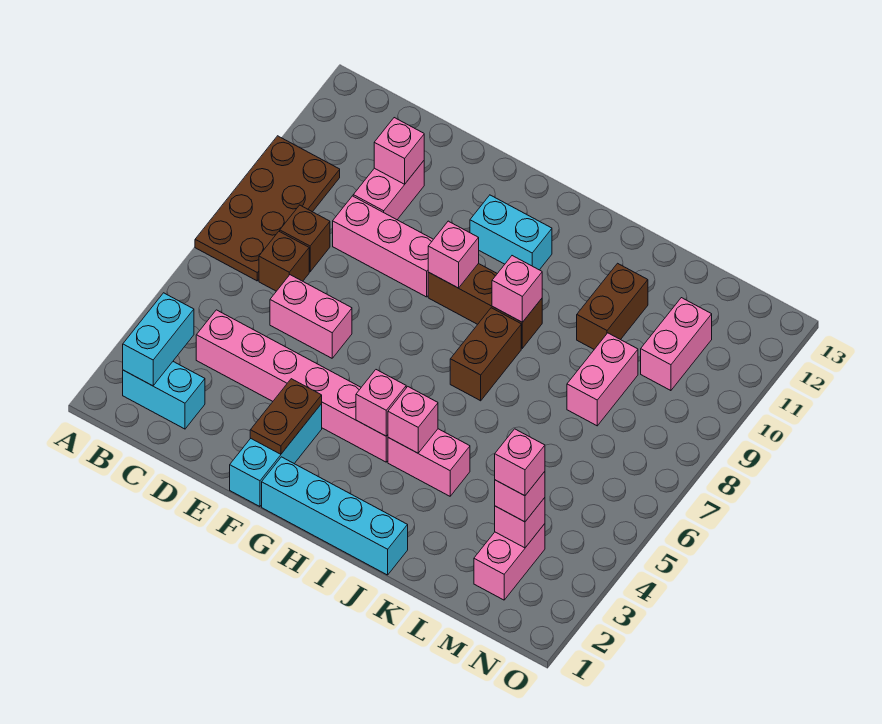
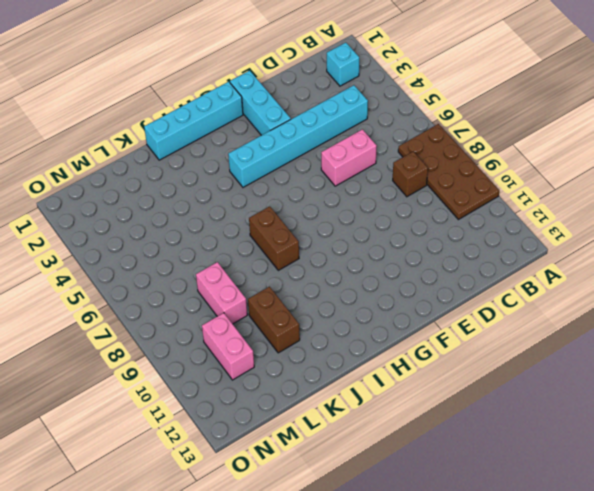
cyan 1x1 brick [327,43,359,86] -> cyan 1x2 brick [123,362,205,429]
cyan 1x6 brick [228,85,368,187] -> pink 1x6 brick [196,310,388,462]
none -> brown 1x1 brick [259,231,309,291]
none -> pink 1x3 brick [333,196,433,297]
none -> pink 1x2 brick [353,161,424,220]

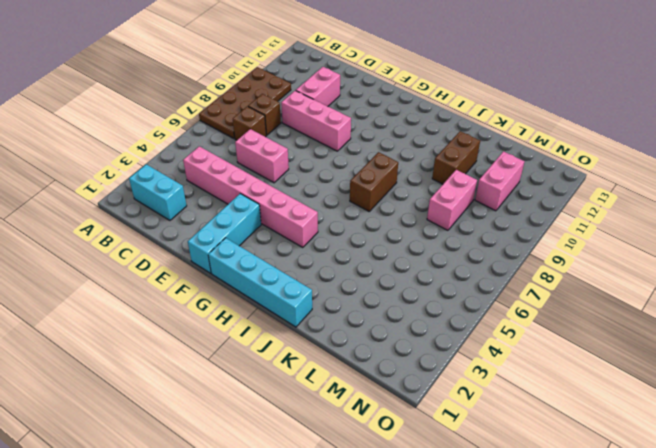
none -> brown 1x3 brick [428,264,542,348]
none -> cyan 1x2 brick [470,195,552,270]
none -> pink 1x2 brick [388,429,470,496]

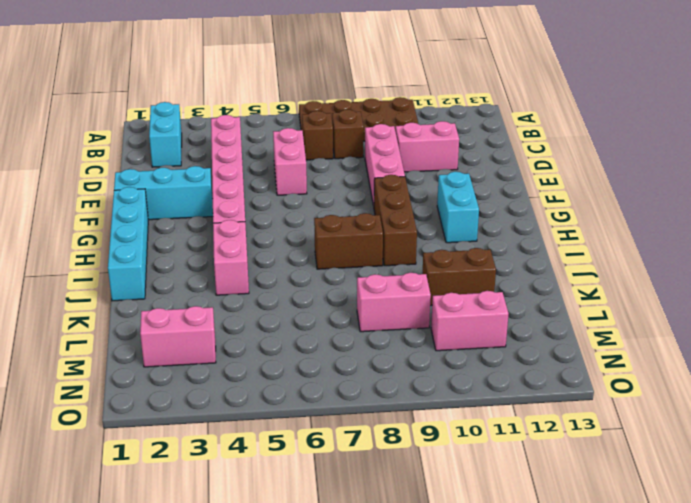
none -> cyan 1x2 brick [123,293,194,386]
none -> pink 1x1 brick [374,118,424,184]
none -> brown 1x2 plate [250,379,322,454]

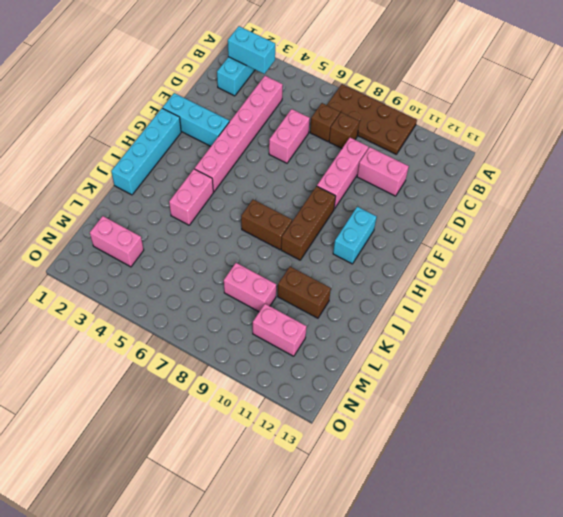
none -> pink 1x1 brick [374,118,424,184]
none -> brown 1x2 plate [250,379,322,454]
none -> pink 1x1 brick [428,221,479,288]

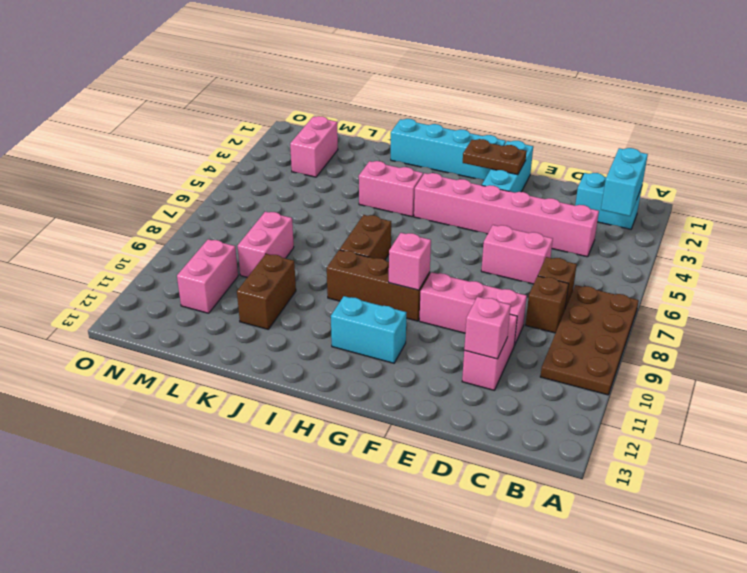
brown 1x2 plate [463,139,526,175] -> brown 1x2 plate turned to [250,379,322,454]
none -> pink 1x1 brick [356,370,406,436]
none -> pink 1x1 brick [388,387,438,453]
none -> pink 1x1 brick [492,256,542,322]

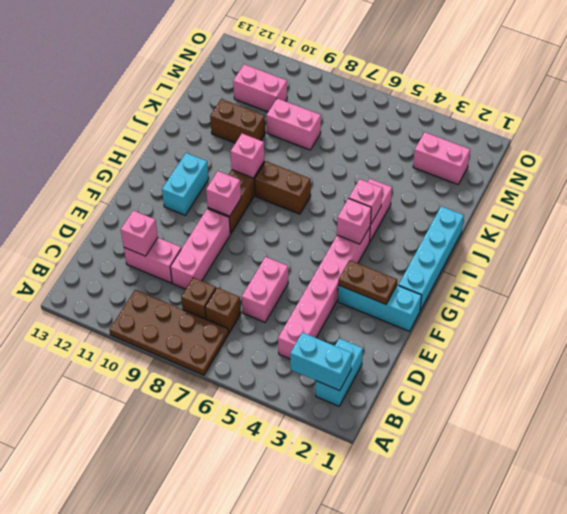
none -> pink 1x1 brick [495,498,545,548]
none -> pink 1x1 brick [495,472,545,522]
none -> pink 1x1 brick [495,429,545,496]

